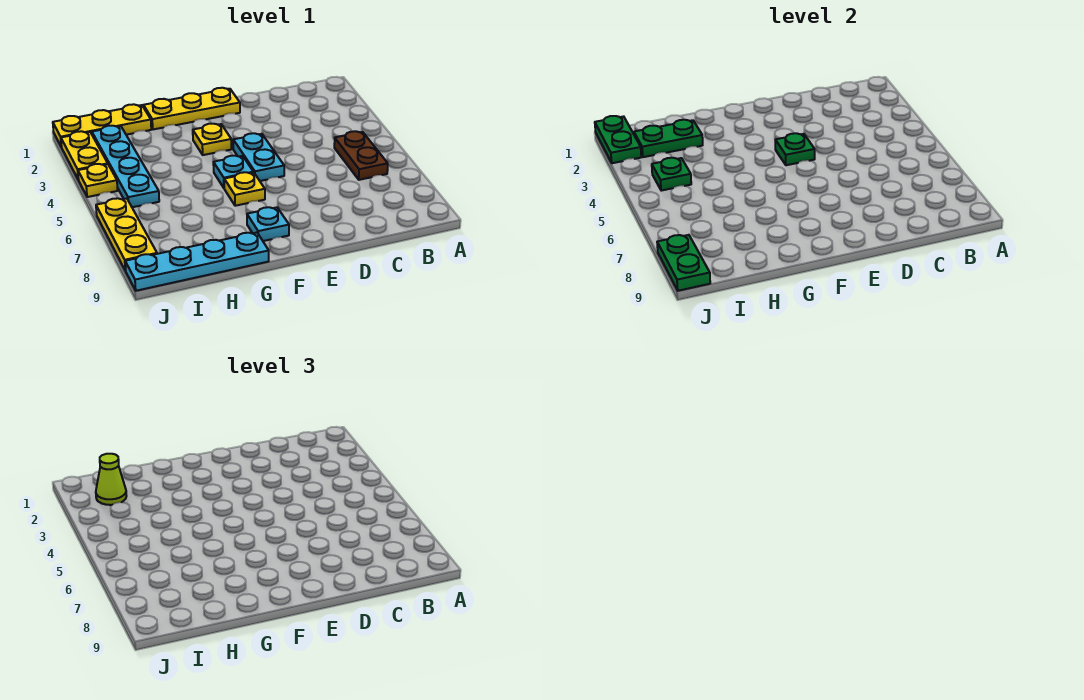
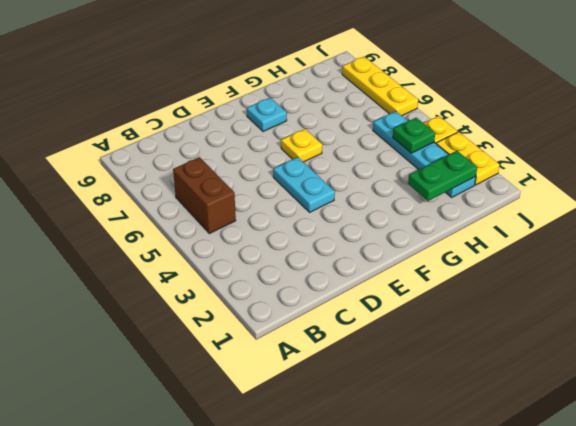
brown 1x2 brick [173,157,236,233] -> brown 1x2 plate [334,131,388,180]
none -> yellow 1x3 plate [143,88,240,129]
none -> yellow 1x1 plate [193,124,231,155]
none -> cyan 1x1 plate [213,156,253,188]

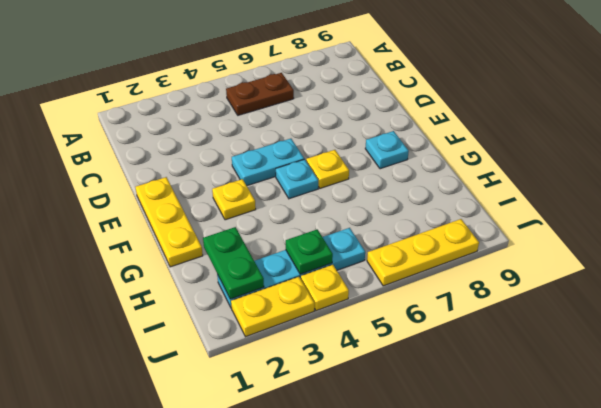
none -> cyan 1x4 plate [125,233,269,291]
none -> yellow 1x3 plate [53,104,151,147]
none -> green 1x1 plate [775,133,815,165]

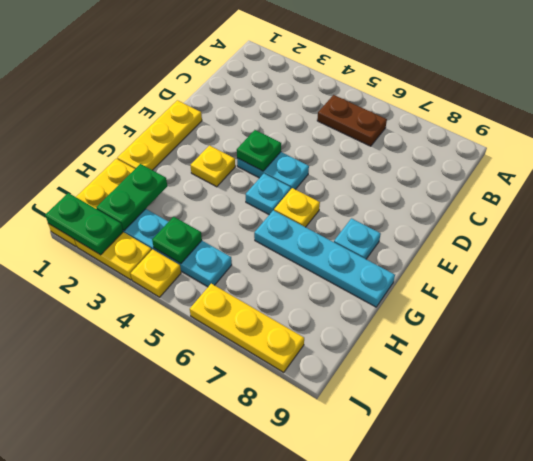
cyan 1x4 plate [254,210,395,307] -> cyan 1x4 plate turned to [125,233,269,291]
none -> green 1x2 plate [657,235,710,291]
none -> lime 1x1 cone [96,454,126,505]

